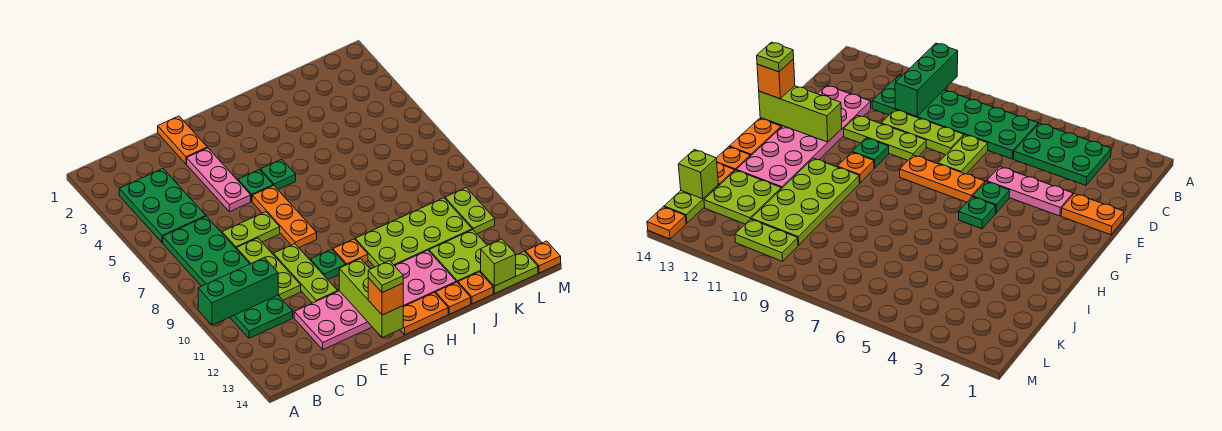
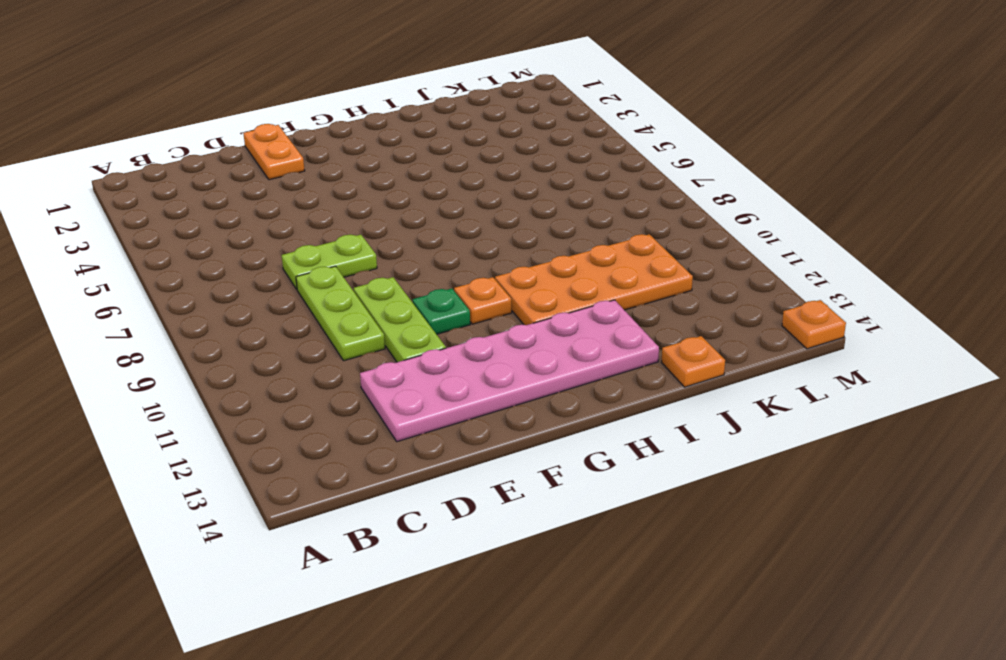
orange 2x4 plate [495,234,693,325] -> lime 2x4 plate [355,198,472,267]
none -> green 2x3 plate [119,169,206,243]
none -> green 2x6 plate [163,216,293,338]
none -> pink 1x3 plate [187,148,251,212]

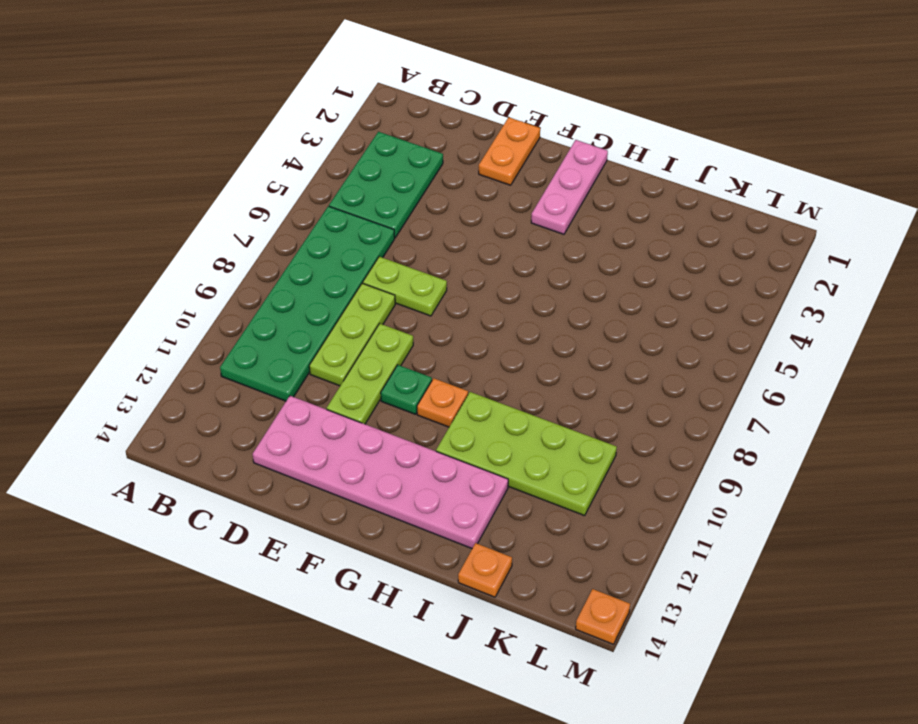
pink 1x3 plate [531,140,608,234] -> pink 1x3 plate moved to [187,148,251,212]
none -> green 1x1 plate [238,170,273,201]
none -> orange 1x3 plate [252,186,317,248]
none -> green 1x1 plate [260,159,296,189]

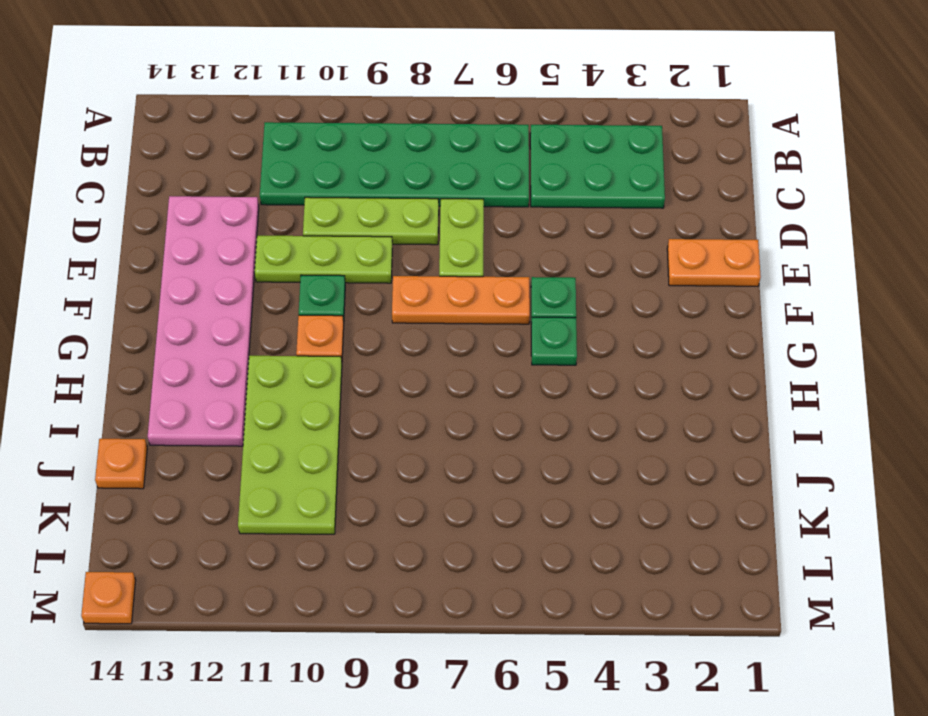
none -> pink 1x3 plate [187,148,251,212]
none -> orange 1x2 plate [400,293,448,335]
none -> orange 1x1 plate [436,282,471,314]

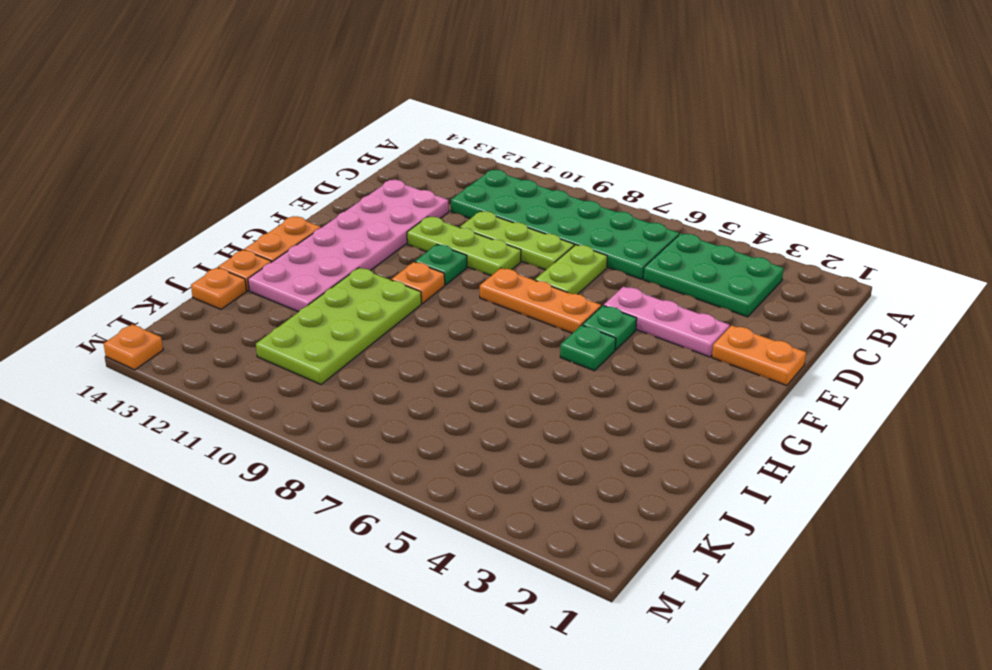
none -> lime 2x2 plate [429,230,487,283]
none -> lime 1x2 plate [481,251,538,294]
none -> lime 1x2 plate [445,188,495,234]

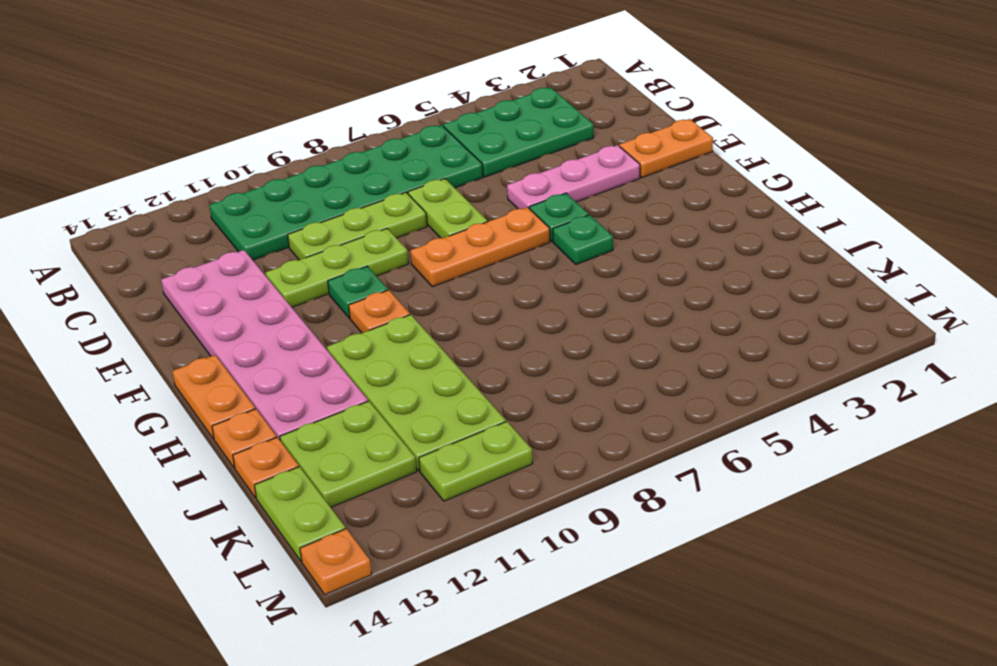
none -> green 1x3 brick [198,258,278,325]
none -> lime 1x3 brick [339,259,403,338]
none -> lime 1x1 brick [481,239,516,286]

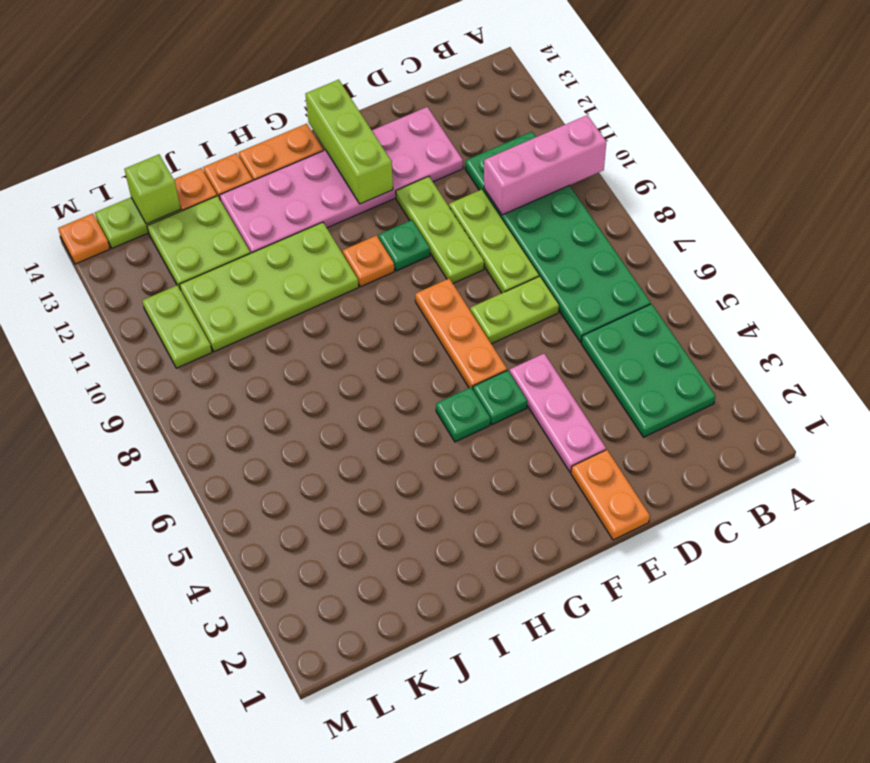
pink 1x3 brick [484,115,606,215] -> green 1x3 brick [198,258,278,325]
none -> orange 1x1 brick [368,278,403,315]
none -> lime 1x1 plate [368,261,403,293]

